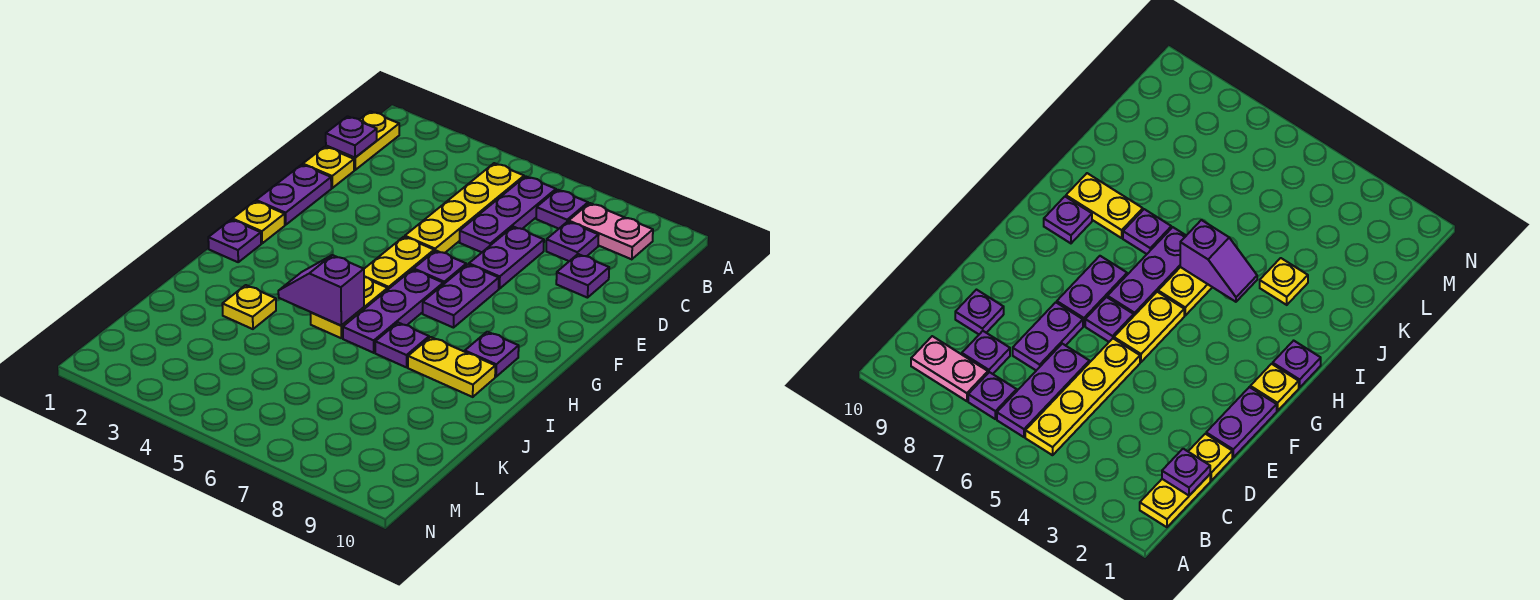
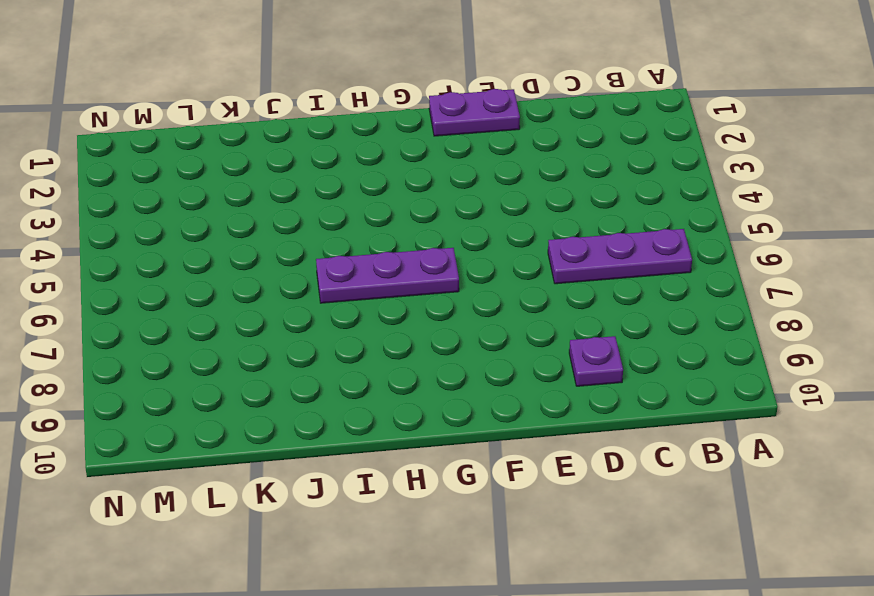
none -> yellow 1x2 plate [326,111,399,170]
none -> yellow 1x4 plate [405,163,524,253]
none -> purple 1x1 plate [536,190,588,229]

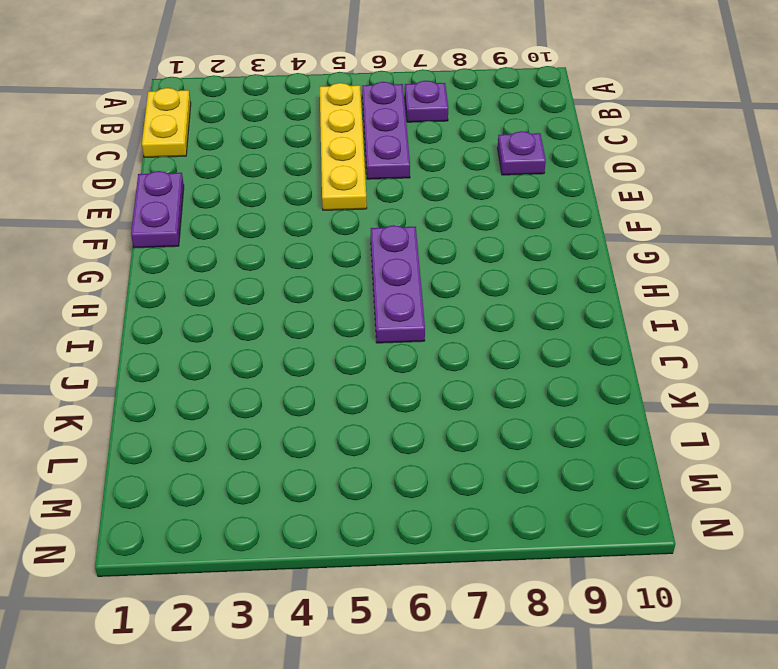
none -> pink 1x2 plate [569,203,653,259]
none -> purple 1x1 plate [546,222,599,261]
none -> yellow 1x1 plate [303,147,354,188]

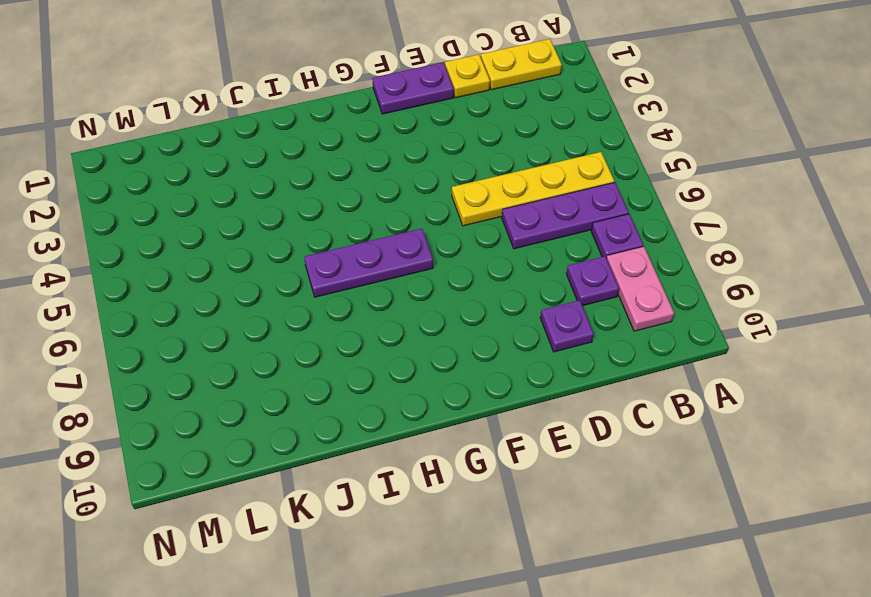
none -> purple 1x2 plate [469,227,544,289]
none -> yellow 1x2 plate [364,237,434,289]
none -> purple 1x1 plate [414,250,466,284]

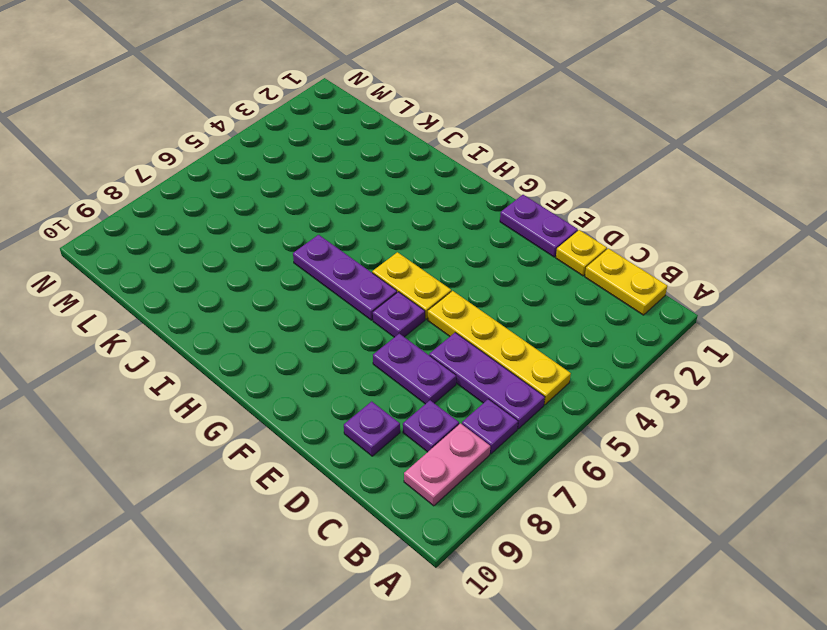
none -> purple 1x2 plate [423,264,499,328]
none -> yellow 1x1 plate [232,201,285,243]
none -> purple 1x1 plate [208,219,261,262]

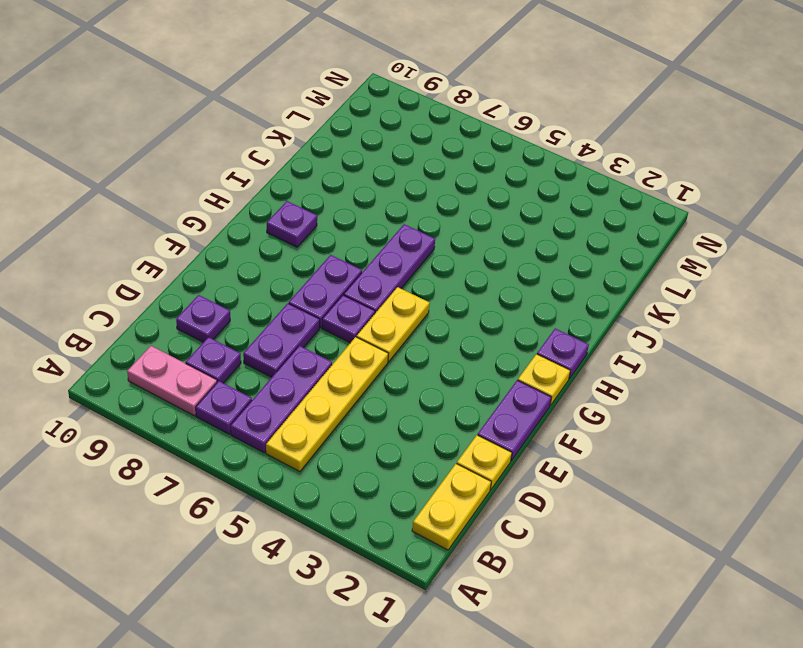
none -> yellow 1x2 plate [311,277,388,338]
none -> purple 1x1 plate [375,323,429,367]
none -> yellow 1x2 plate [408,337,495,397]

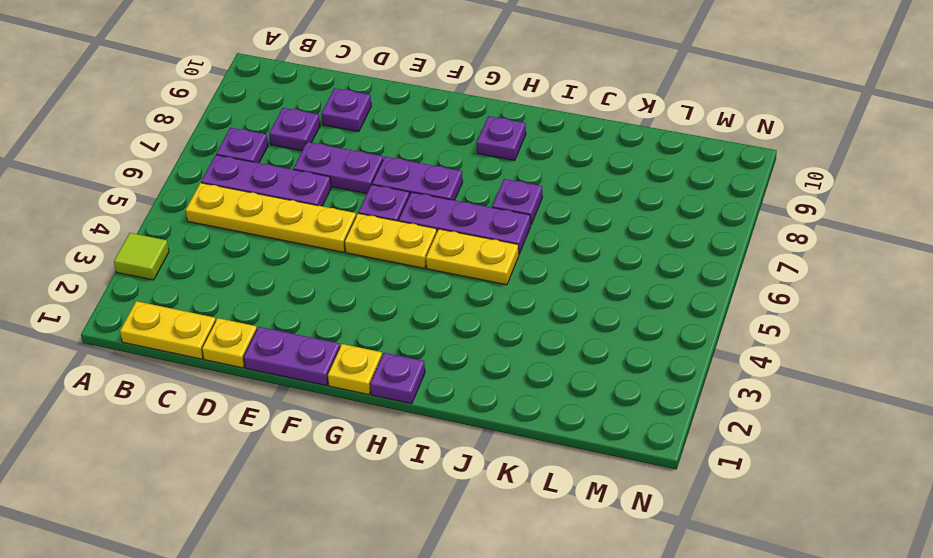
lime 1x1 tile [114,233,169,280] -> none
none -> pink 1x2 plate [569,203,653,259]
none -> yellow 1x2 plate [408,337,495,397]
none -> yellow 1x1 plate [222,285,276,329]

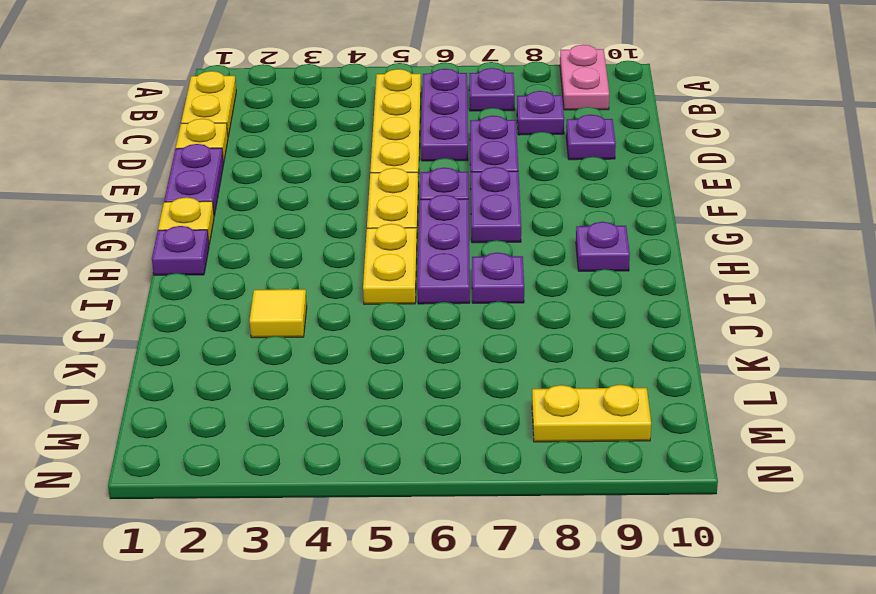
pink 1x2 plate [560,45,609,110] -> pink 1x2 plate turned to [569,203,653,259]
yellow 1x1 tile [250,289,307,338] -> yellow 1x1 plate [222,285,276,329]
yellow 1x2 plate [532,385,651,442] -> yellow 1x2 plate moved to [408,337,495,397]
none -> purple 1x1 plate [326,116,377,158]
none -> purple 1x2 slope [278,255,364,325]

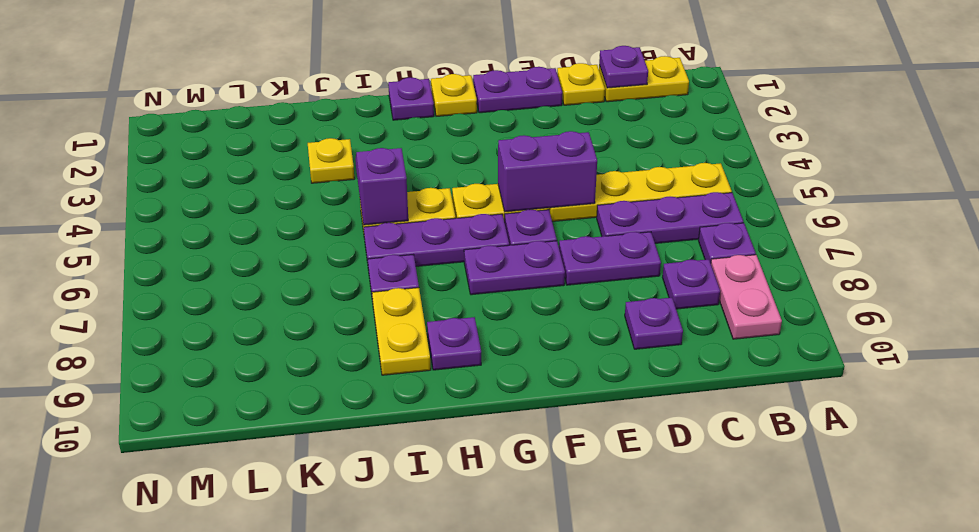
purple 1x2 brick [498,131,597,212] -> none

